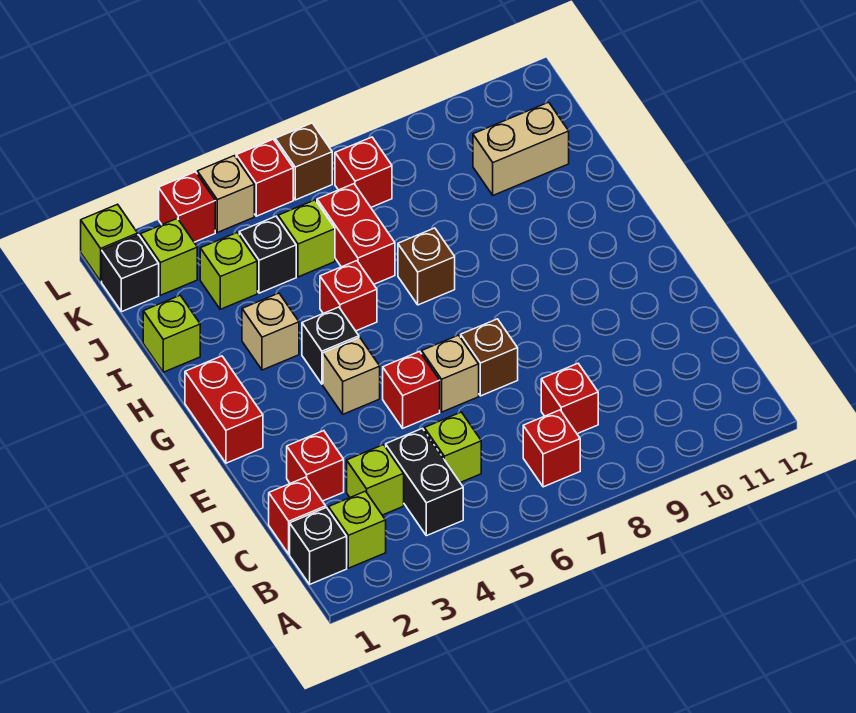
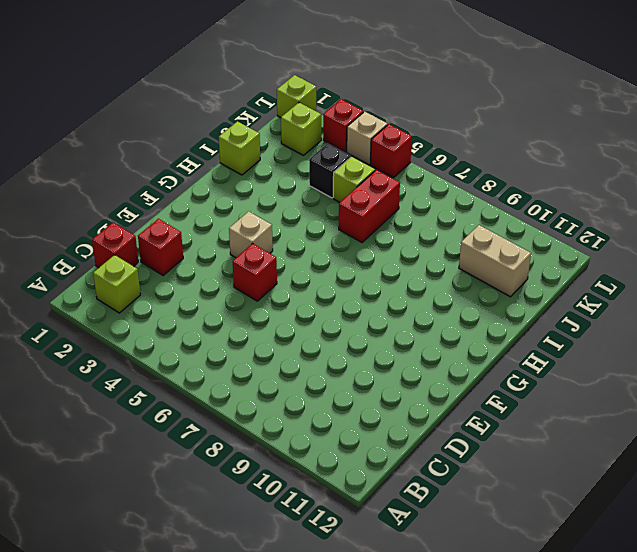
none -> black 1x1 brick [290,508,347,584]
none -> black 1x2 brick [386,428,463,536]
none -> red 1x1 brick [523,410,580,487]
none -> lime 1x1 brick [347,445,404,515]

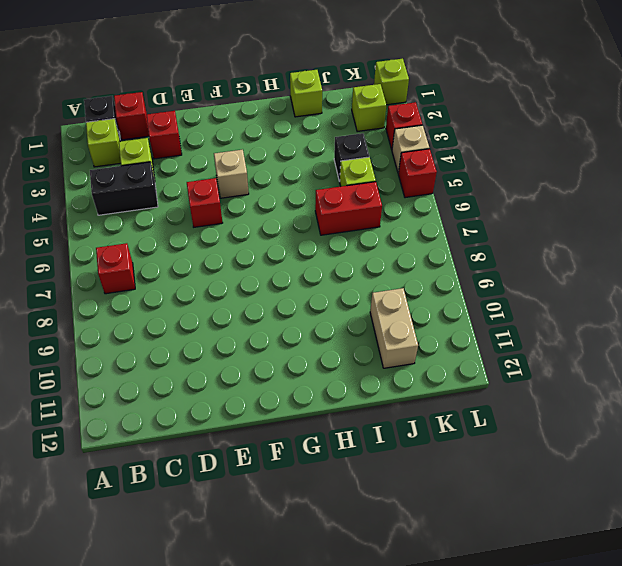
none -> lime 1x1 brick [424,412,481,483]
none -> red 1x1 brick [541,364,598,434]
none -> tan 1x1 brick [422,335,479,412]
none -> brown 1x1 brick [461,319,518,396]

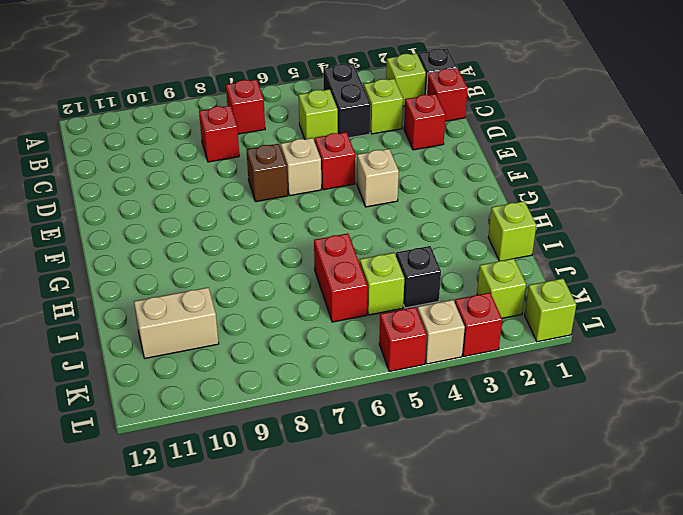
none -> red 1x2 brick [185,356,263,463]
none -> black 1x1 brick [302,307,359,384]
none -> tan 1x1 brick [242,293,299,370]
none -> red 1x1 brick [320,261,377,331]

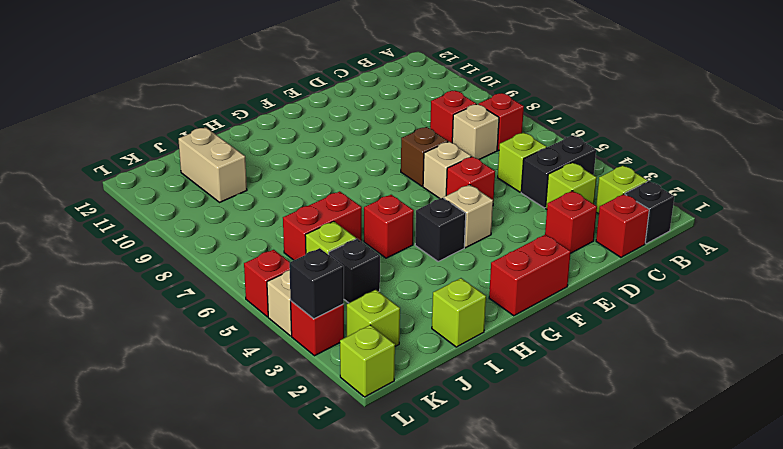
tan 1x1 brick [452,104,499,159] -> tan 1x1 brick moved to [242,293,299,370]
black 1x1 brick [289,248,344,319] -> black 1x1 brick moved to [102,235,159,312]
none -> brown 1x1 brick [398,228,455,305]
none -> lime 1x1 brick [200,233,257,309]
none -> red 1x1 brick [335,137,392,207]
none -> brown 1x1 brick [275,123,332,200]

